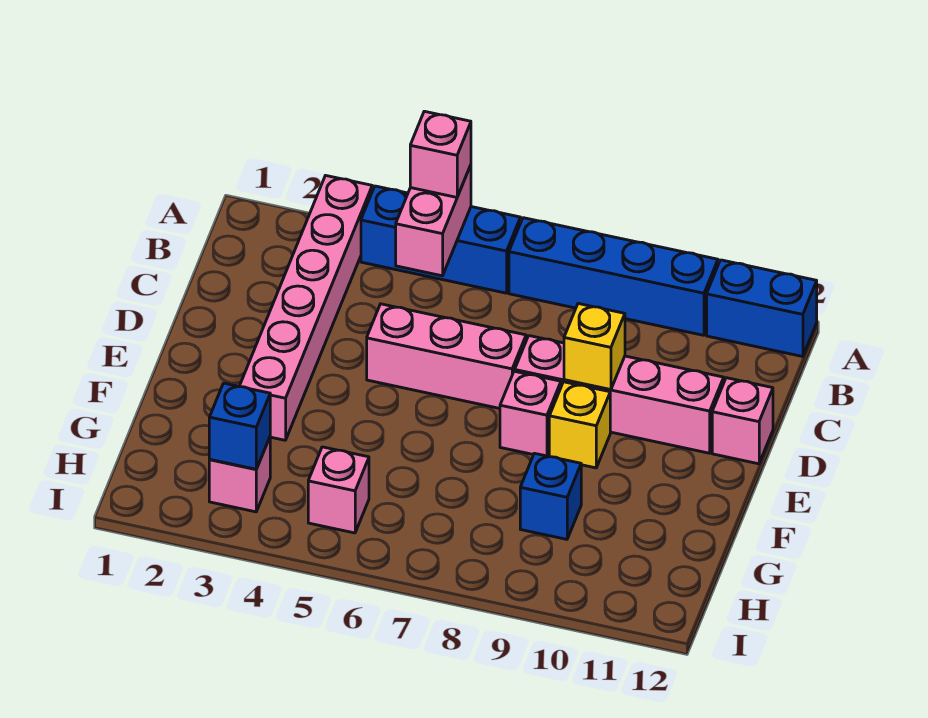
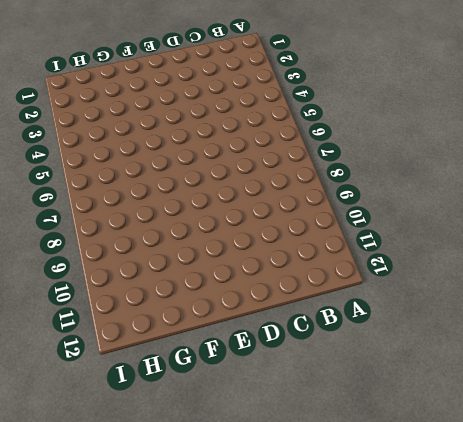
none -> pink 1x6 brick [239,176,372,440]
none -> blue 1x3 brick [361,186,520,293]
none -> blue 1x4 brick [509,218,718,335]

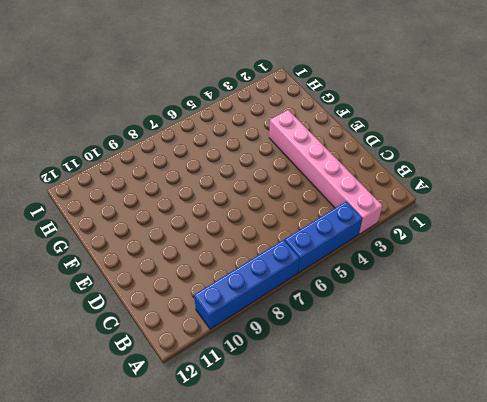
none -> blue 1x2 brick [707,260,817,357]
none -> pink 1x3 brick [367,304,526,408]
none -> pink 1x4 brick [515,336,724,453]

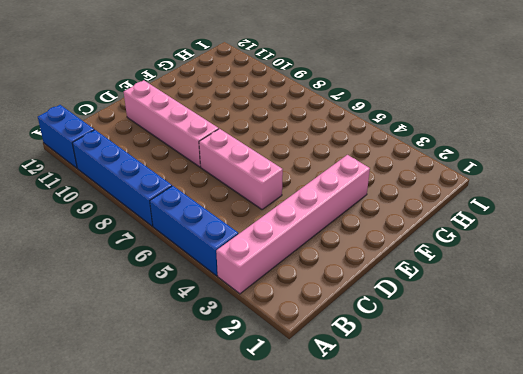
none -> pink 1x1 brick [712,378,773,464]
none -> pink 1x1 brick [500,371,561,456]
none -> yellow 1x1 brick [549,382,610,468]

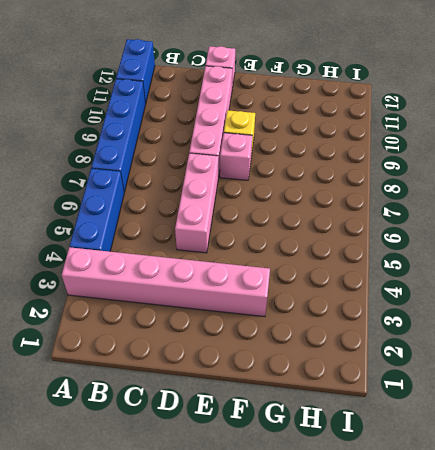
none -> blue 1x1 brick [520,453,581,539]
none -> pink 1x1 brick [209,438,270,512]
none -> pink 1x1 brick [308,447,369,533]

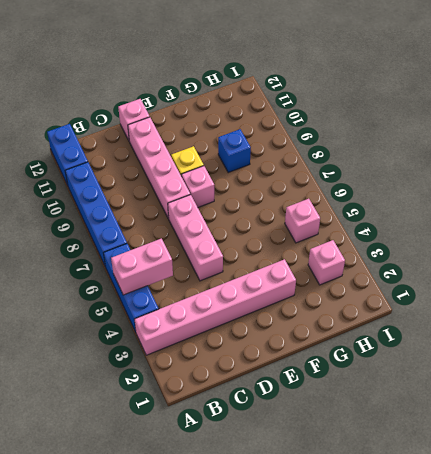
none -> yellow 1x1 brick [564,304,625,390]
none -> blue 1x1 brick [209,383,270,469]
none -> pink 1x1 brick [410,111,471,197]

